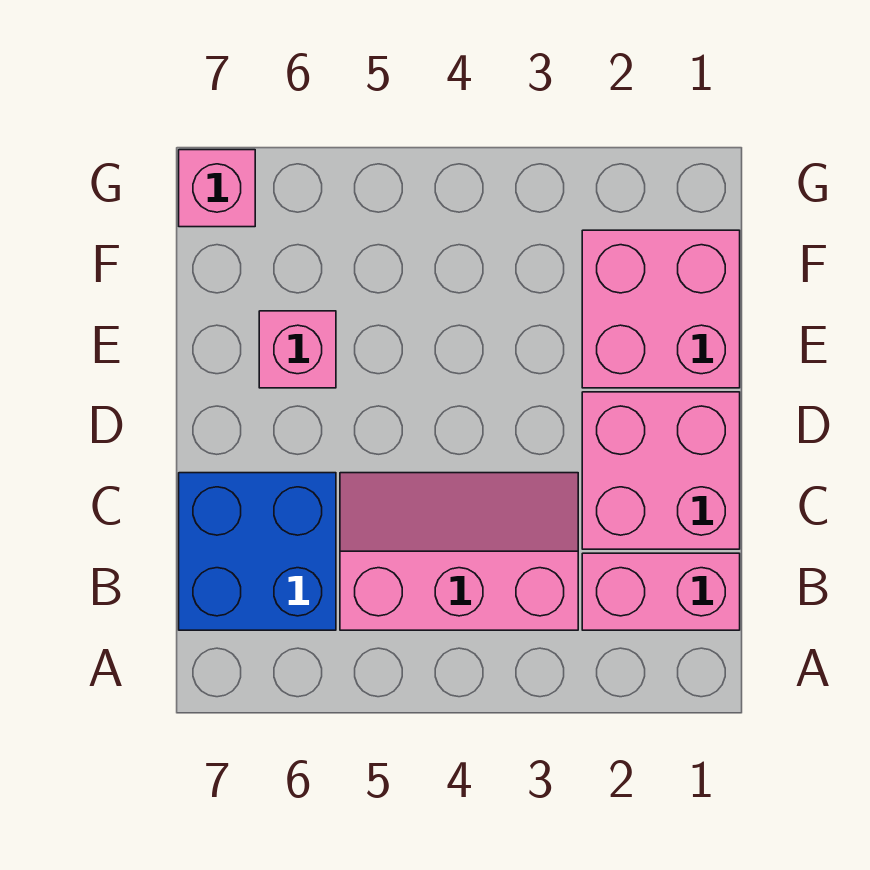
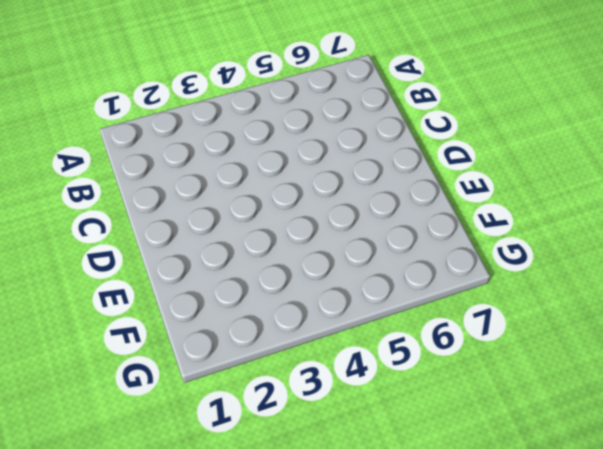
none -> pink 1x2 brick [582,553,740,630]
none -> pink 2x3 slope [340,473,578,630]

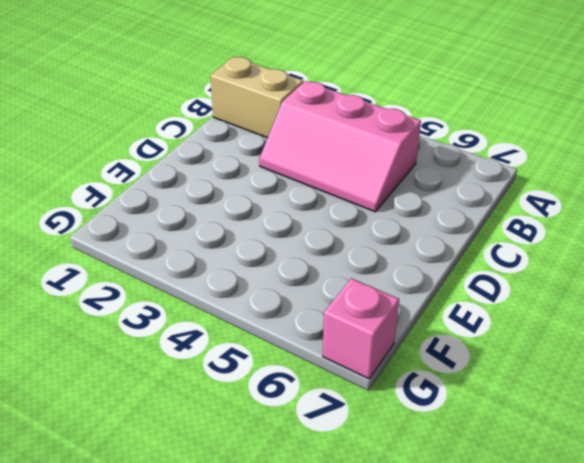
tan 1x2 brick [210,57,303,138] -> pink 1x2 brick [582,553,740,630]
none -> blue 2x2 brick [179,473,336,630]
none -> pink 2x2 brick [582,392,740,549]

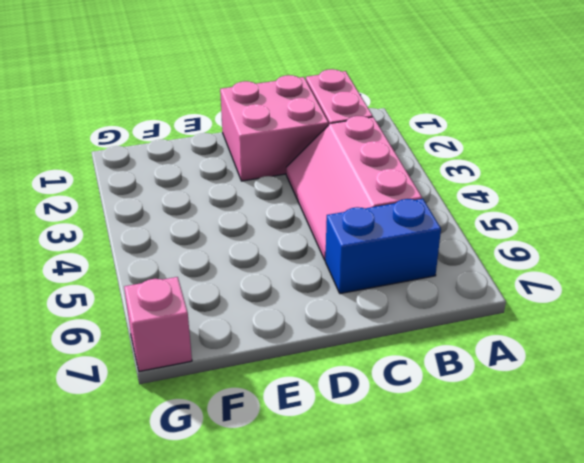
blue 1x2 brick [325,199,441,294] -> blue 2x2 brick [179,473,336,630]
none -> pink 2x2 brick [582,230,740,388]
none -> pink 1x1 brick [259,311,336,388]

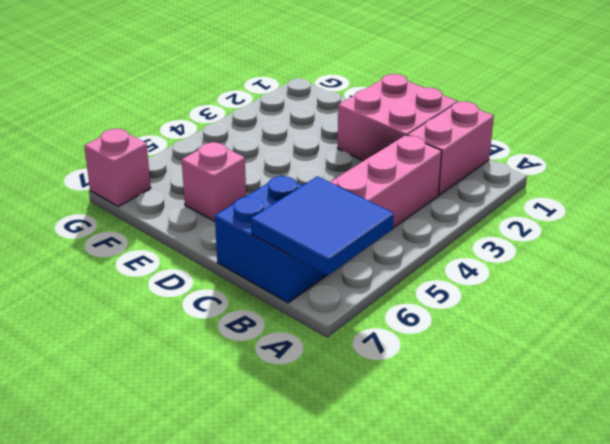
blue 2x2 tile [251,176,394,275] -> none
none -> pink 2x2 brick [582,230,740,388]

